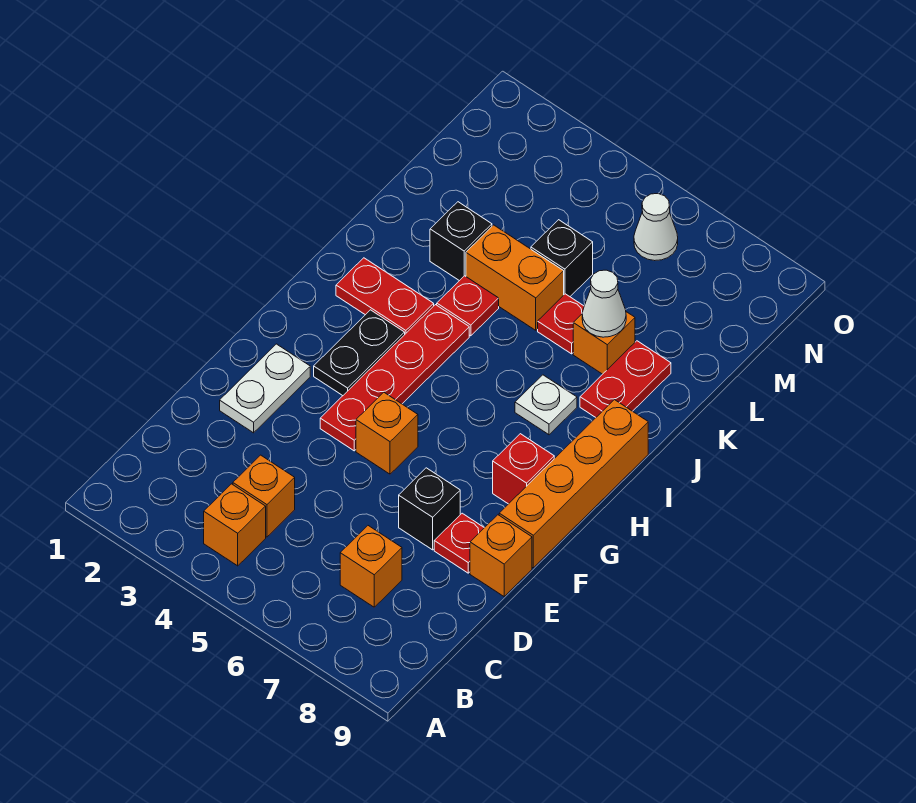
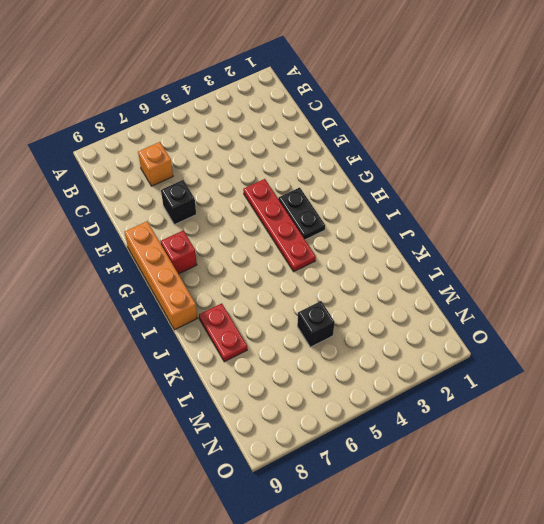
none -> orange 1x1 brick [204,484,266,566]
none -> orange 1x1 brick [233,455,295,537]
none -> white 1x2 plate [220,344,310,433]

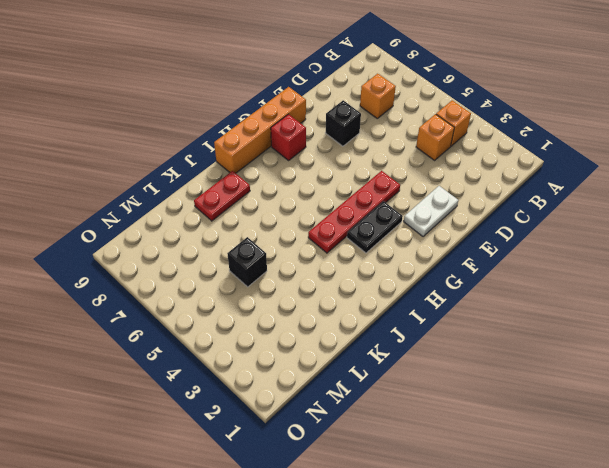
none -> red 1x1 plate [434,513,484,573]
none -> orange 1x1 brick [470,515,532,596]
none -> orange 1x1 brick [356,392,418,474]

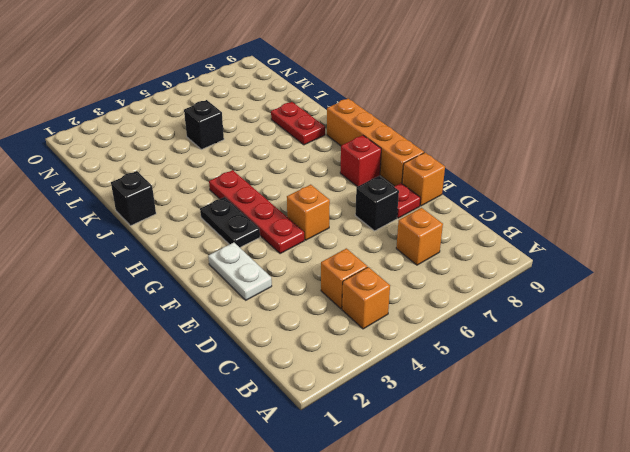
black 1x1 brick [111,171,156,226] -> black 1x1 brick moved to [430,202,492,281]
none -> red 1x2 plate [336,258,434,334]
none -> white 1x1 plate [515,375,577,435]
none -> red 1x1 plate [437,276,499,336]

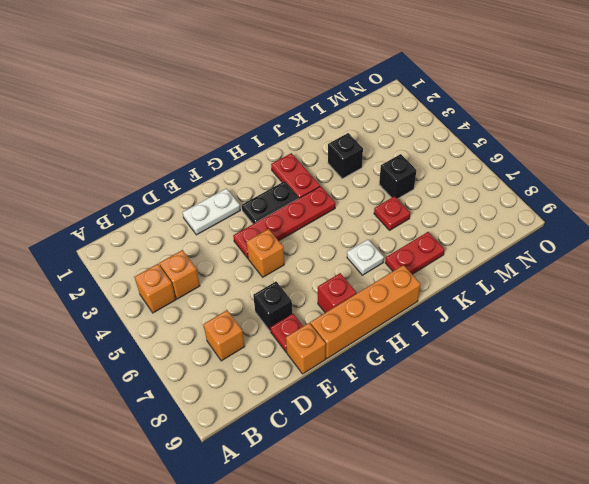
none -> red 1x1 plate [437,276,499,336]
none -> orange 1x2 brick [466,225,564,330]
none -> orange 1x1 brick [573,312,635,374]

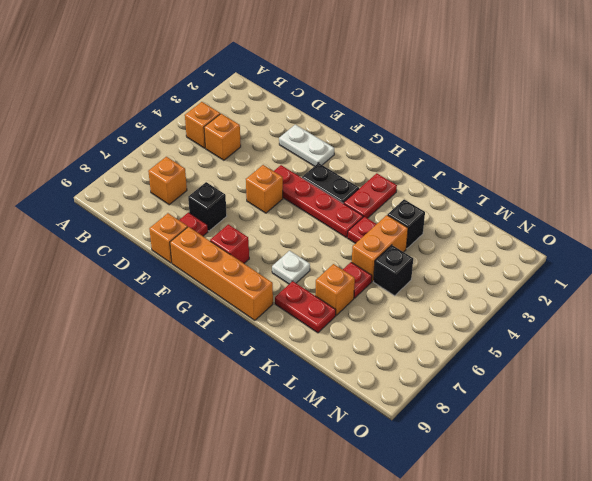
none -> white 1x1 cone [634,194,678,261]
none -> white 1x1 cone [582,270,626,337]

